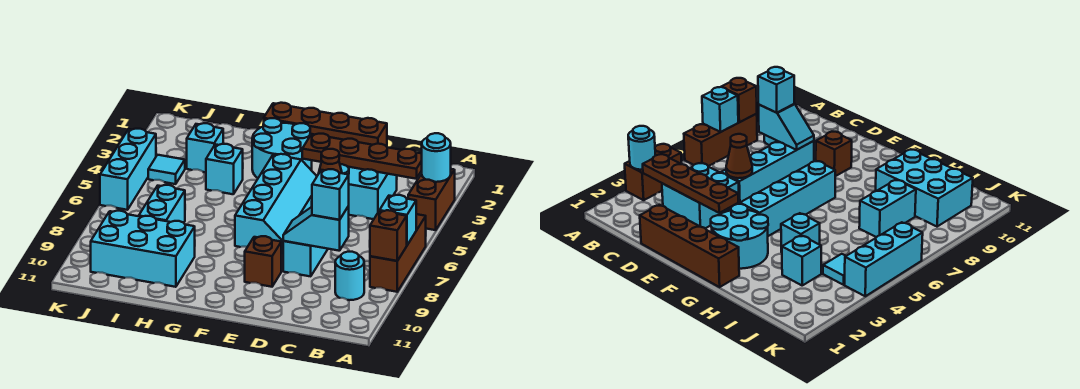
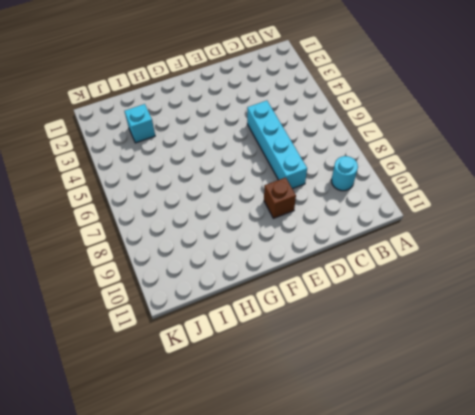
none -> brown 1x2 brick [408,169,455,230]
none -> brown 1x3 brick [370,214,426,292]
none -> cyan 2x2 brick [340,164,397,219]

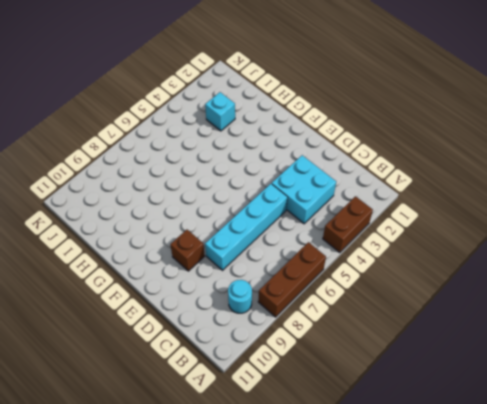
none -> brown 1x4 brick [264,103,387,147]
none -> cyan 2x4 slope [235,154,317,254]
none -> cyan 2x2 round brick [252,118,312,178]

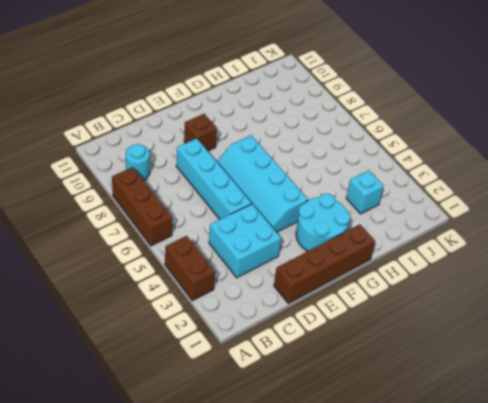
none -> cyan 1x1 brick [206,144,243,194]
none -> cyan 2x3 brick [91,211,195,287]
none -> cyan 1x2 brick [139,185,185,223]

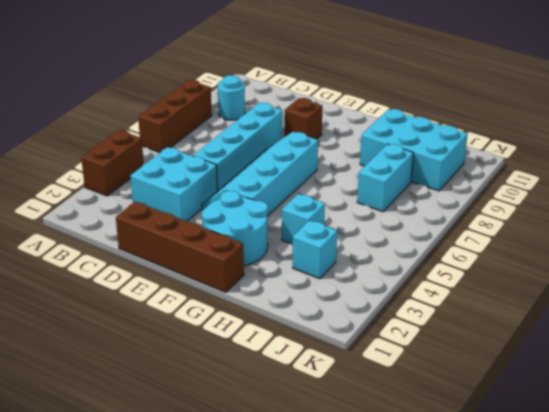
none -> cyan 1x1 tile [148,155,185,184]
none -> cyan 1x3 brick [100,129,156,210]
none -> cyan 1x1 round brick [422,133,451,182]

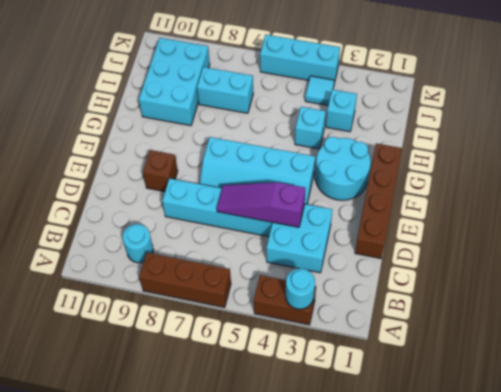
purple 1x3 slope [217,182,306,227] -> brown 1x1 cone [319,149,342,173]
none -> cyan 1x1 brick [380,195,416,245]
none -> brown 1x1 brick [370,210,407,261]
none -> brown 1x4 plate [302,134,422,179]

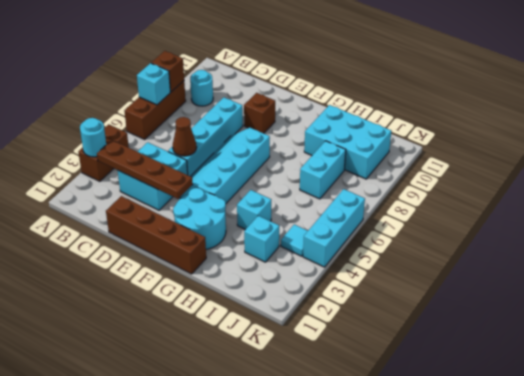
none -> cyan 1x2 slope [283,206,349,251]
none -> cyan 1x1 brick [312,169,349,220]

